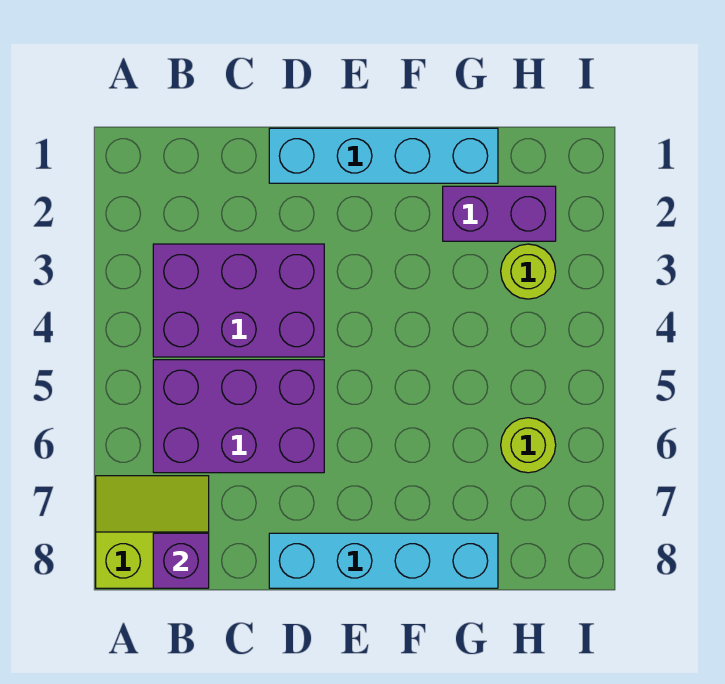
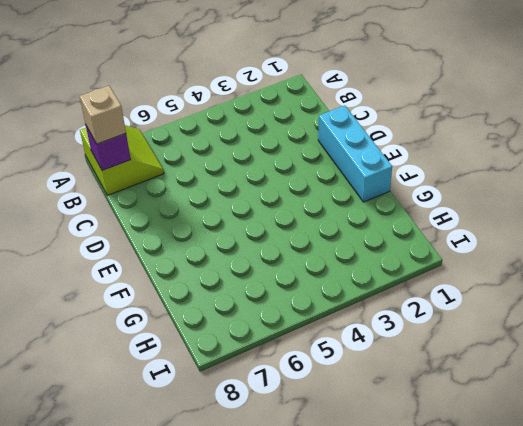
tan 1x1 brick [80,86,126,144] -> none
cyan 1x3 brick [318,105,392,202] -> cyan 1x4 brick [269,128,498,183]
none -> purple 2x3 brick [153,244,324,357]
none -> purple 2x3 brick [153,360,324,473]

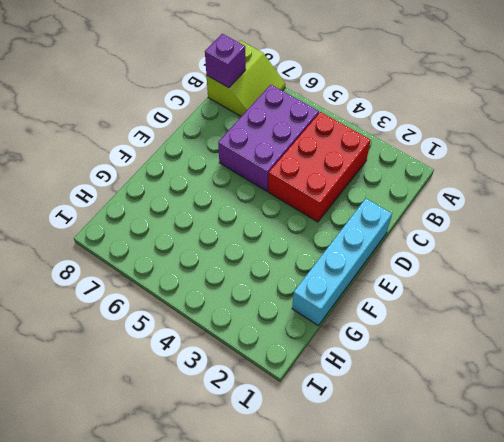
red 2x3 brick [268,112,371,222] -> purple 2x3 brick [153,244,324,357]
none -> cyan 1x4 brick [269,533,498,588]
none -> purple 1x2 brick [443,186,556,241]

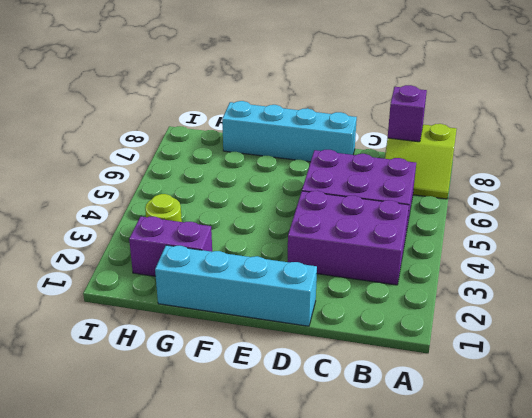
none -> lime 1x1 round brick [501,418,556,473]

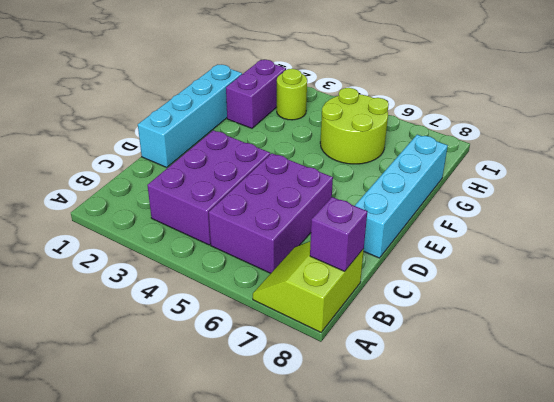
lime 2x2 round brick [320,88,389,164] -> lime 1x1 round brick [501,418,556,473]

